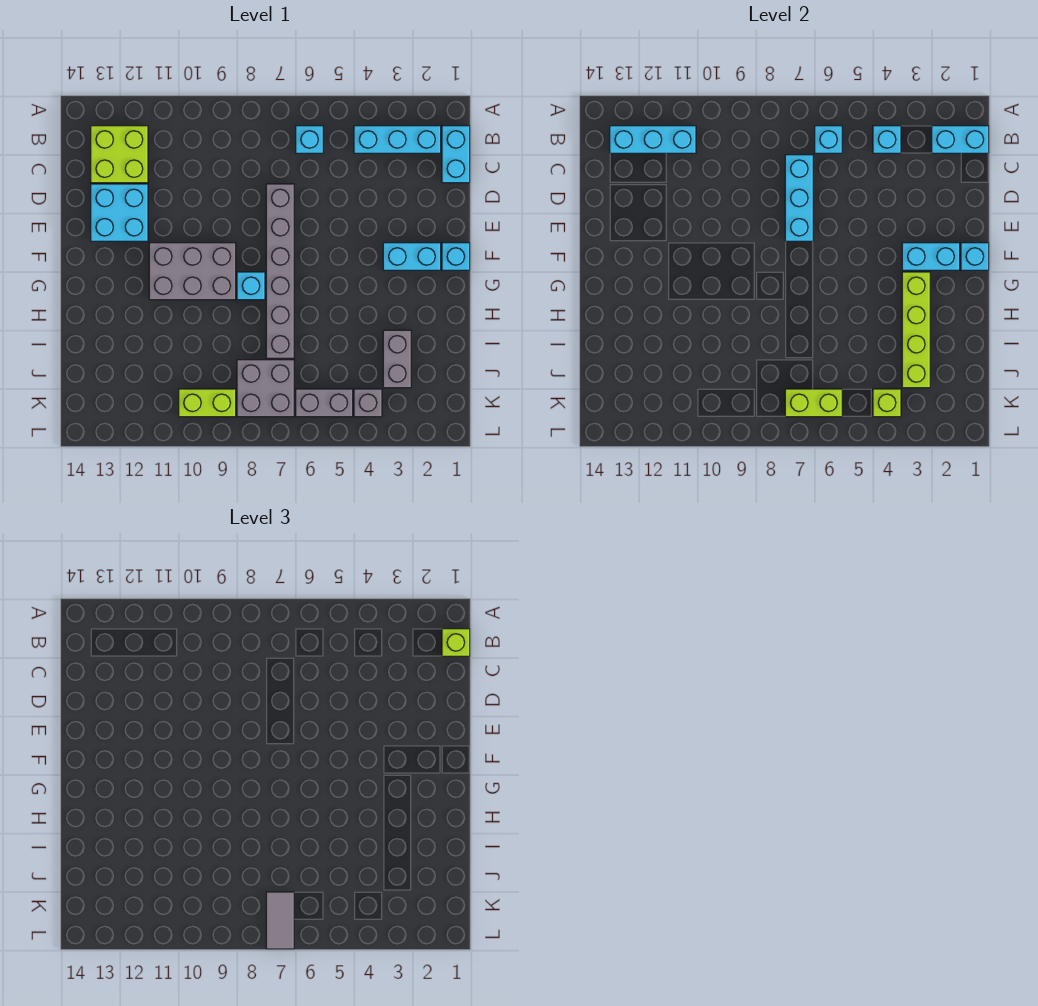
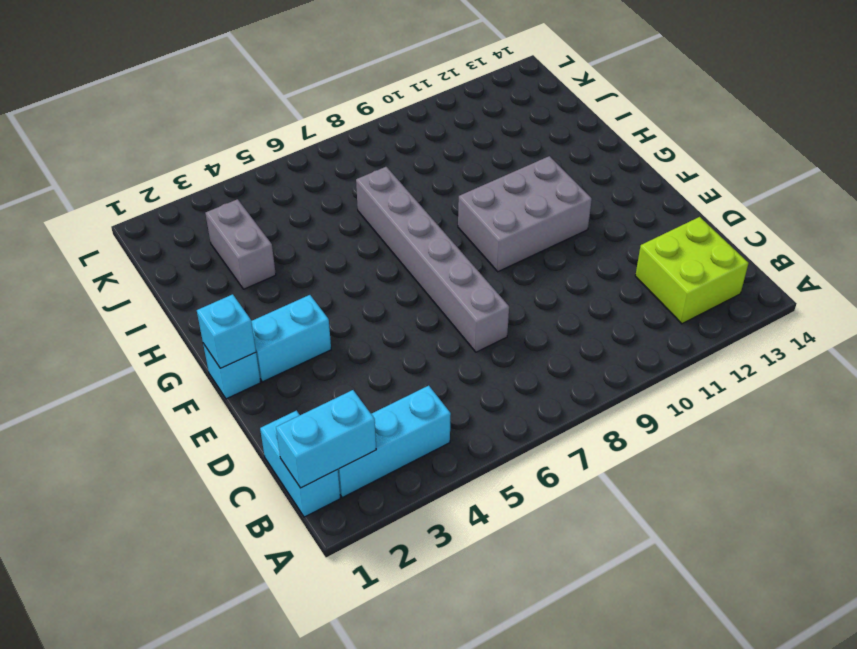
none -> cyan 1x1 brick [296,126,323,153]
none -> cyan 2x2 brick [91,184,148,241]
none -> cyan 1x1 brick [237,272,265,300]

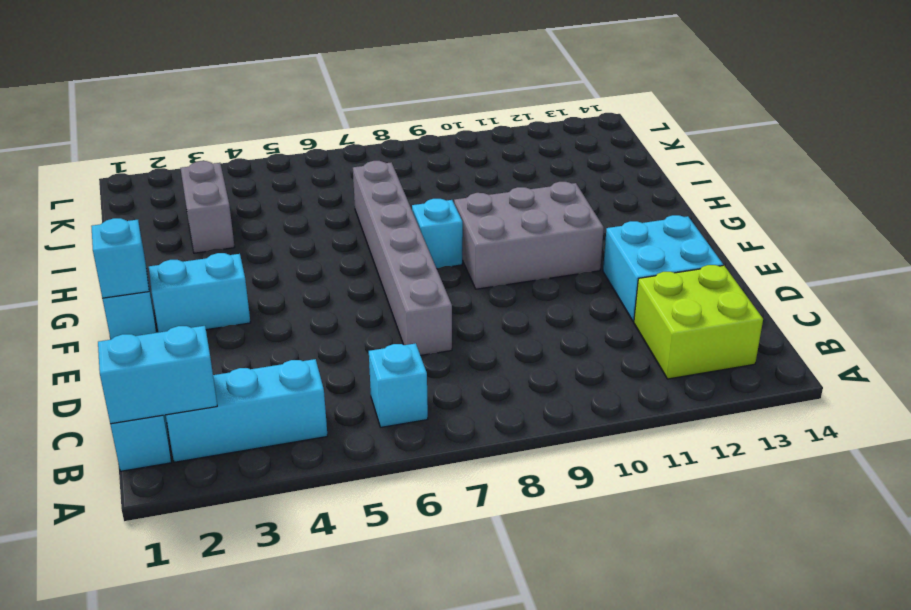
none -> grey 2x2 brick [237,360,294,417]
none -> grey 1x1 brick [354,389,382,417]
none -> grey 1x2 brick [296,389,353,417]

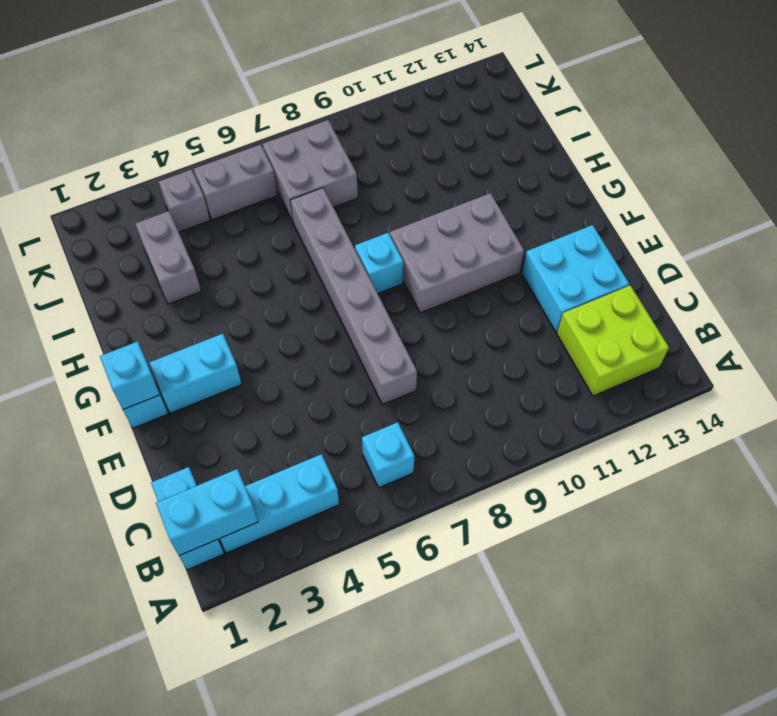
none -> lime 1x2 brick [179,389,236,417]
none -> cyan 1x1 brick [873,126,901,153]
none -> cyan 1x1 brick [815,126,842,153]

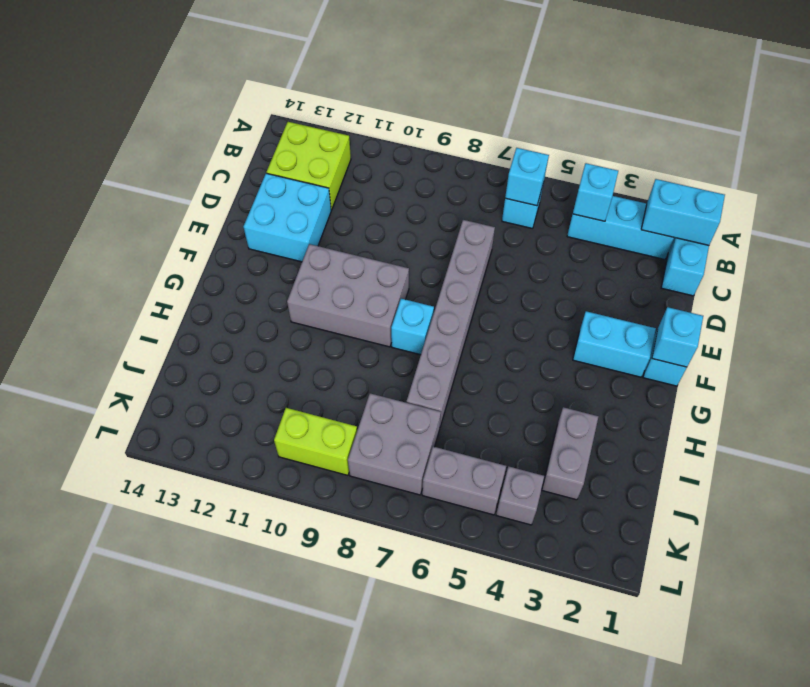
none -> cyan 1x3 brick [610,126,696,153]
none -> cyan 1x3 brick [785,155,813,241]
none -> cyan 1x2 brick [902,243,960,270]

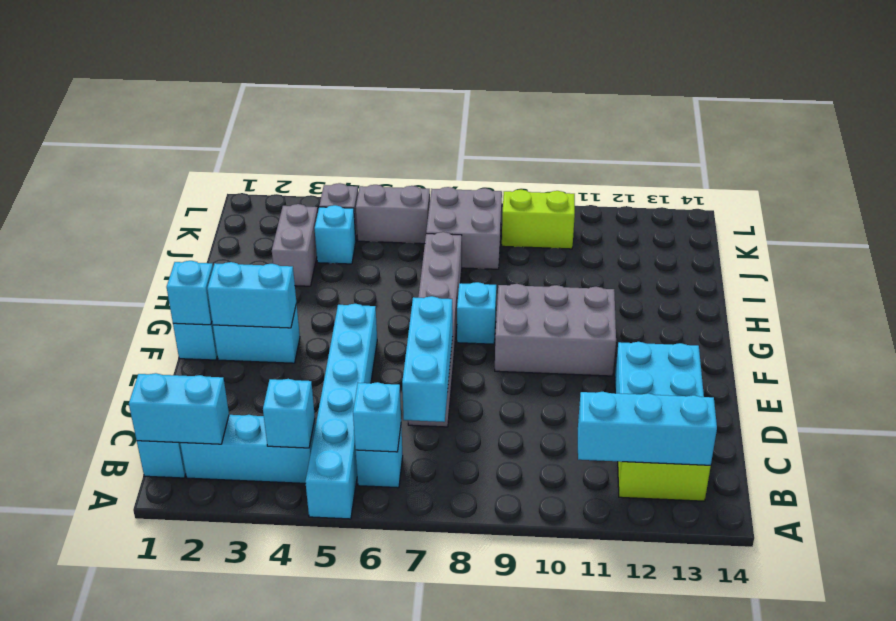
cyan 1x6 brick [305,304,377,519] -> none
cyan 1x1 brick [315,205,356,264] -> none
none -> lime 1x4 brick [902,272,930,388]
none -> lime 1x1 brick [873,389,901,417]
none -> lime 1x2 brick [785,389,842,417]

